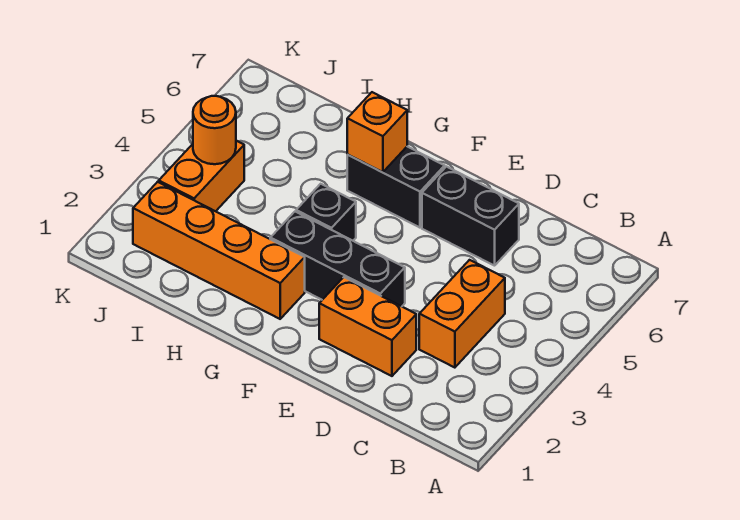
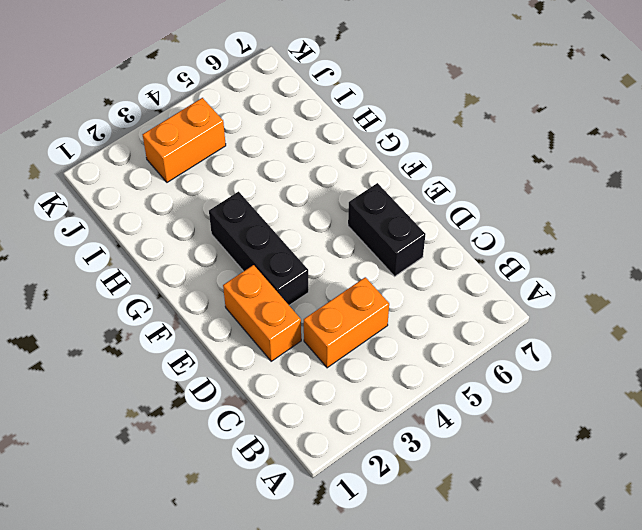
none -> black 1x2 brick [347,147,445,228]
none -> orange 1x4 brick [133,182,305,319]

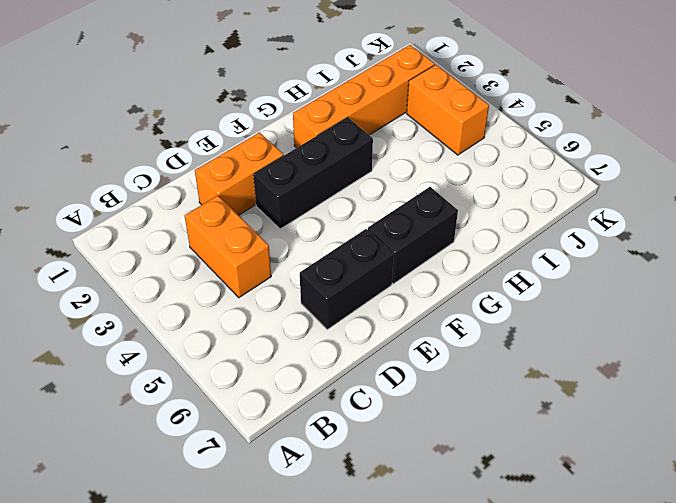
none -> black 1x1 brick [296,184,356,241]
none -> orange 1x1 brick [347,92,407,172]

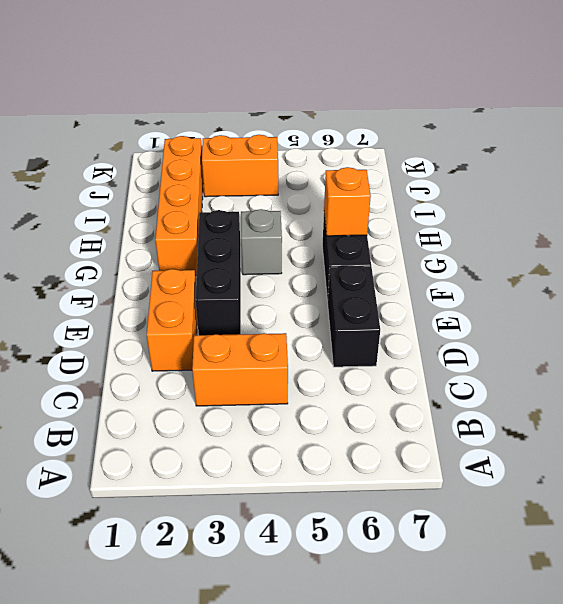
grey 1x1 brick [241,209,282,275] -> black 1x1 brick [296,184,356,241]
none -> orange 1x1 round brick [193,96,236,164]

